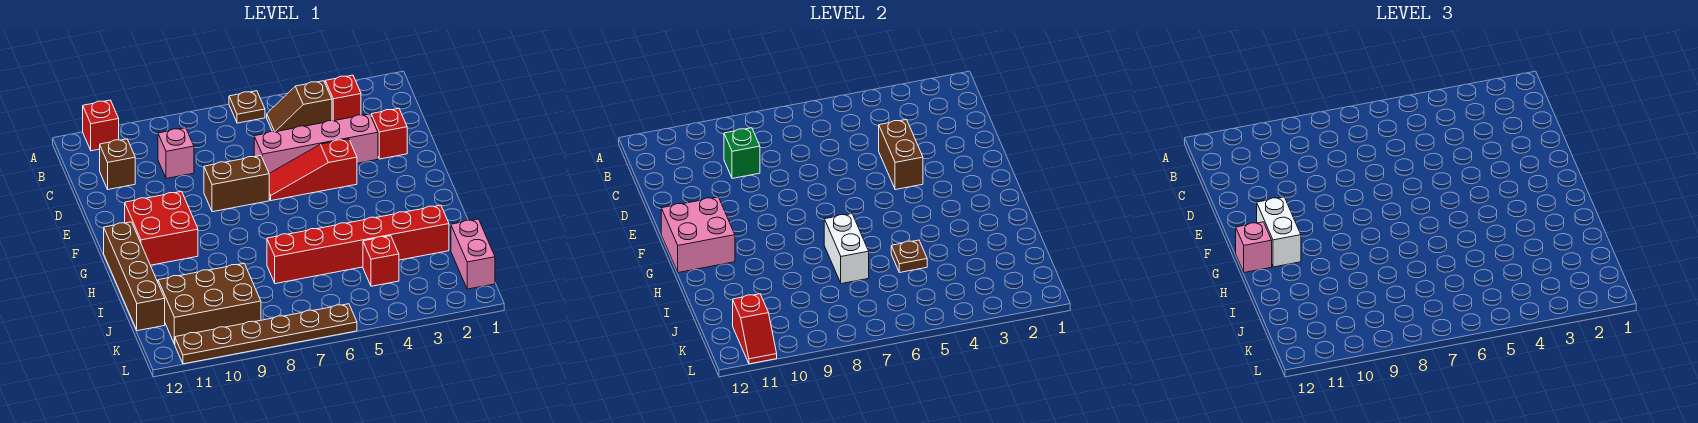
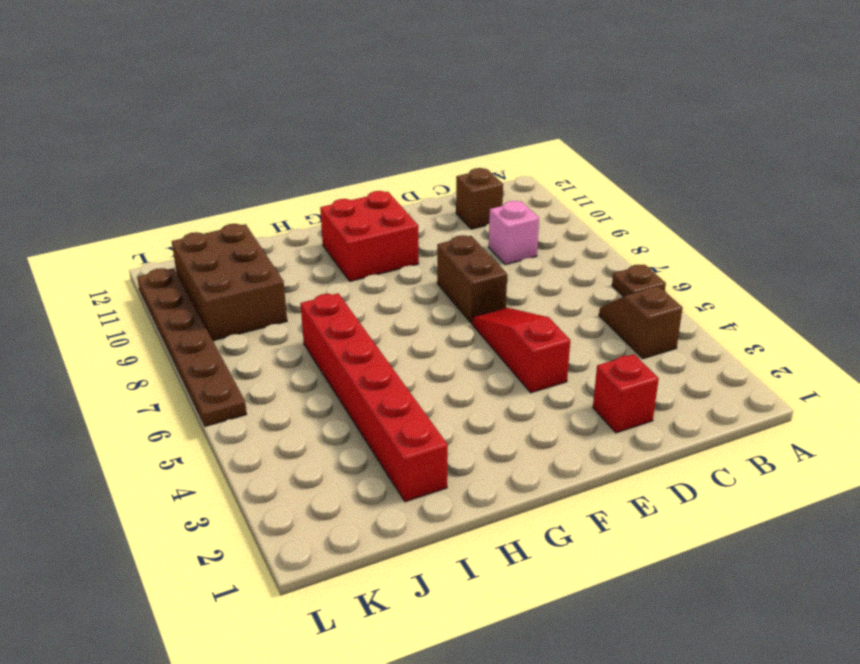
none -> red 1x1 brick [83,100,119,151]
none -> red 1x1 brick [325,75,361,121]
none -> pink 1x4 brick [254,114,378,173]

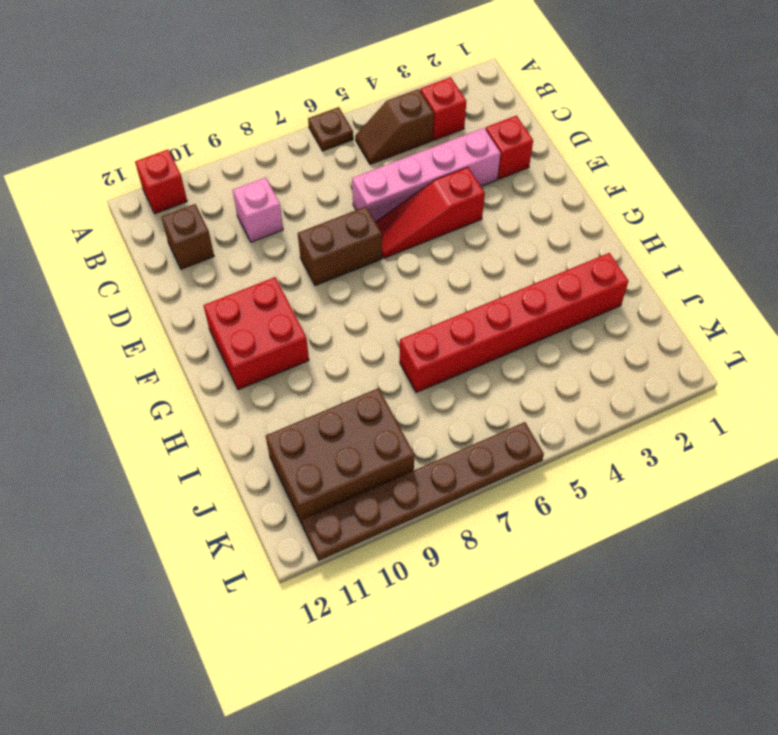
none -> brown 1x4 brick [104,222,165,331]
none -> pink 1x2 brick [451,219,495,289]
none -> red 1x1 brick [363,236,399,286]

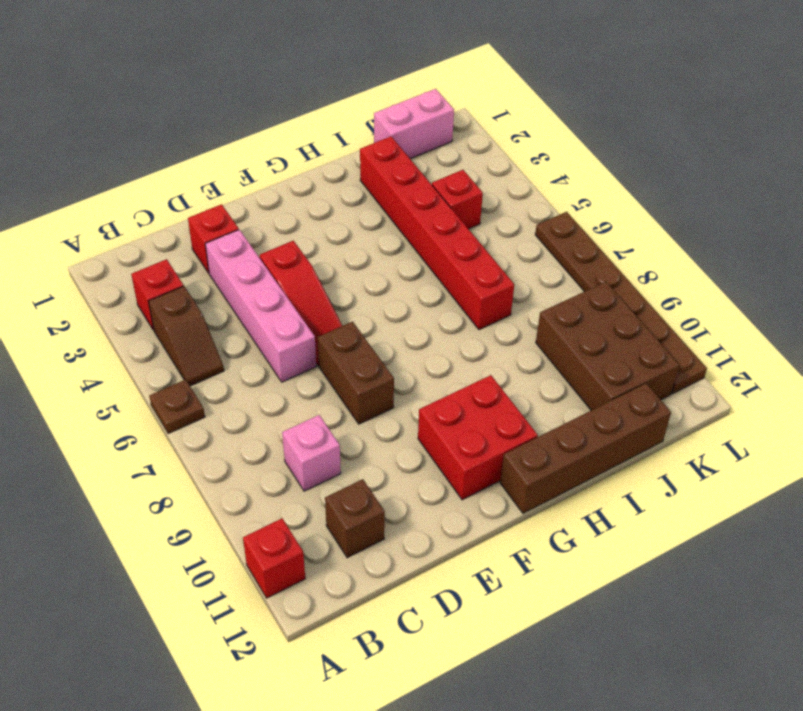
none -> green 1x1 brick [724,128,760,179]
none -> brown 1x2 brick [879,120,923,190]
none -> pink 2x2 brick [661,197,735,273]

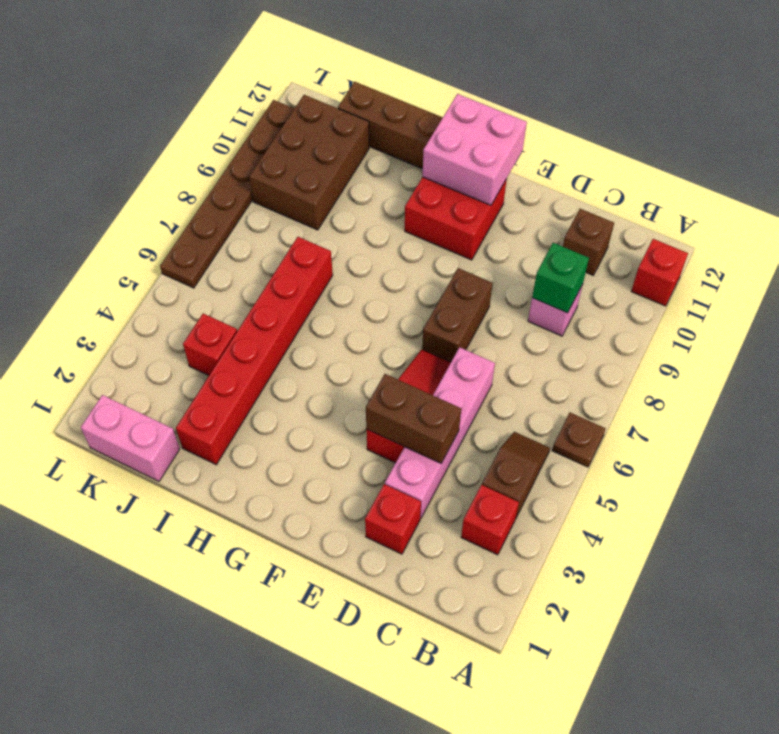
none -> white 1x2 brick [824,214,869,284]
none -> brown 1x1 plate [891,240,927,273]
none -> red 1x2 slope [733,294,777,364]

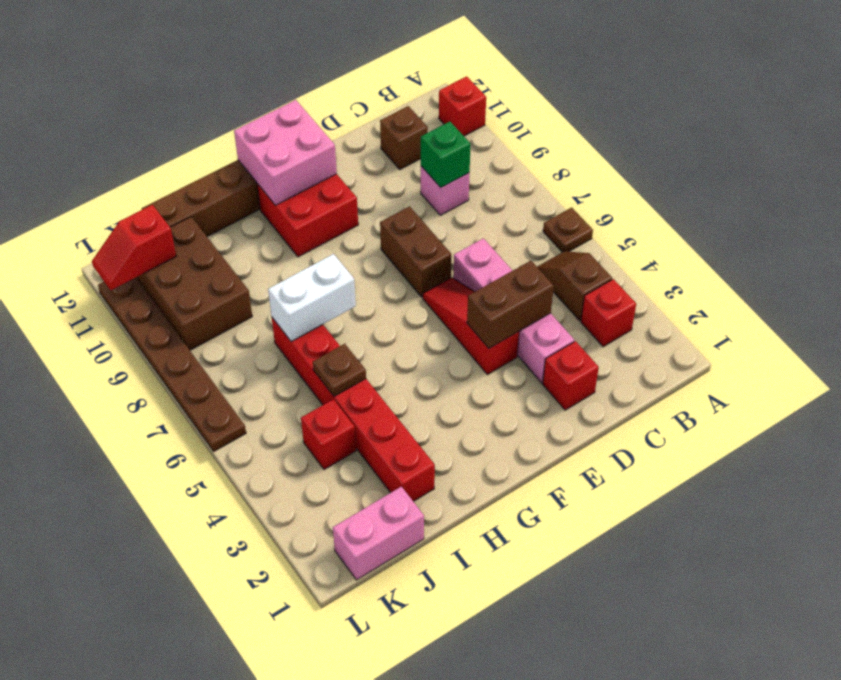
none -> white 1x2 brick [1257,197,1301,267]
none -> pink 1x1 brick [1236,222,1272,273]

